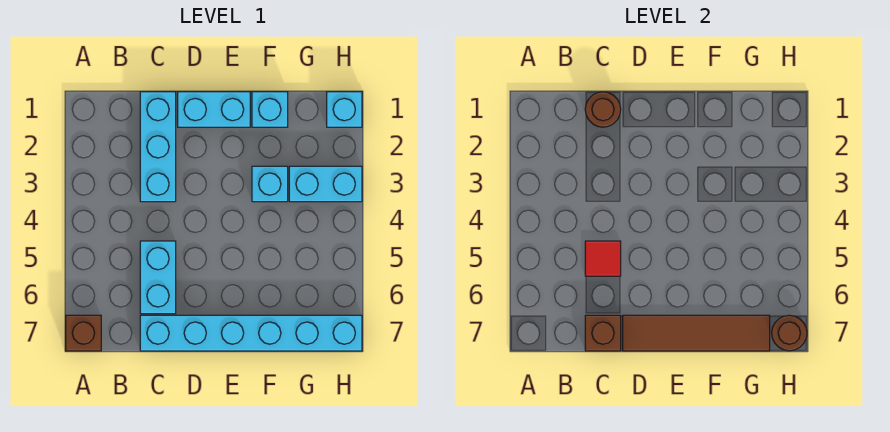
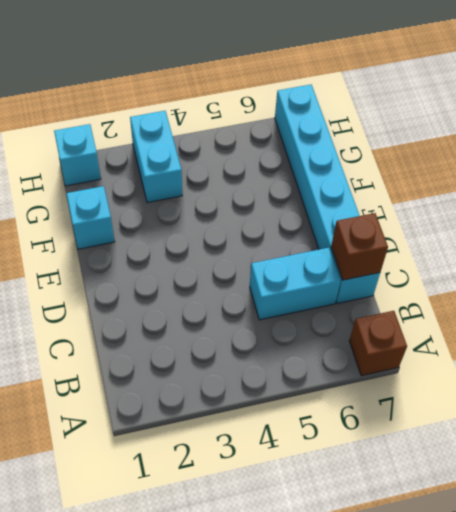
none -> cyan 1x3 brick [140,92,176,202]
none -> cyan 1x2 brick [178,92,250,127]
none -> cyan 1x1 brick [252,166,288,202]

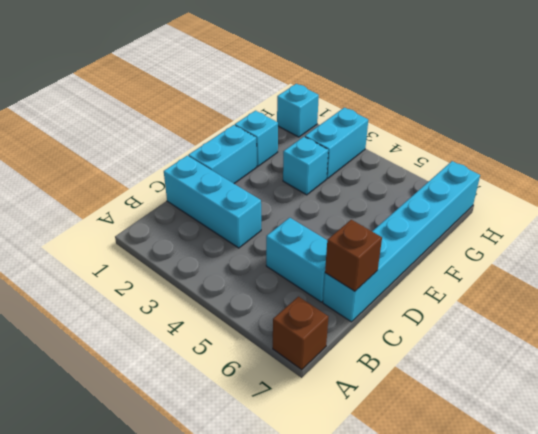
none -> brown 1x1 round brick [585,92,621,127]
none -> red 1x1 tile [585,241,621,276]
none -> brown 1x4 tile [623,315,770,351]

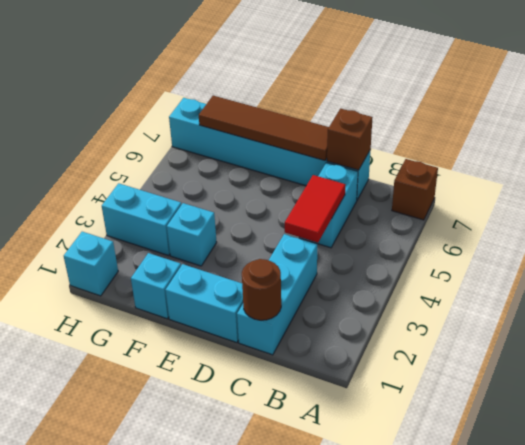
red 1x2 tile [285,175,345,243] -> red 1x1 tile [585,241,621,276]
none -> brown 1x1 round brick [772,315,807,351]

